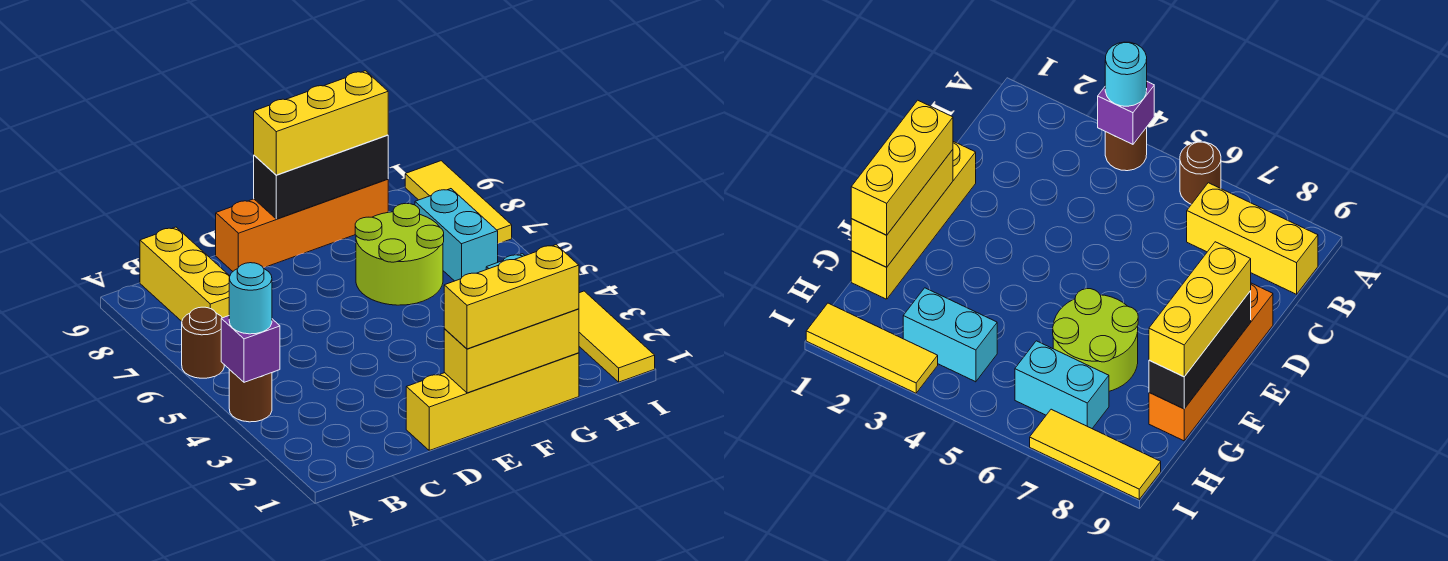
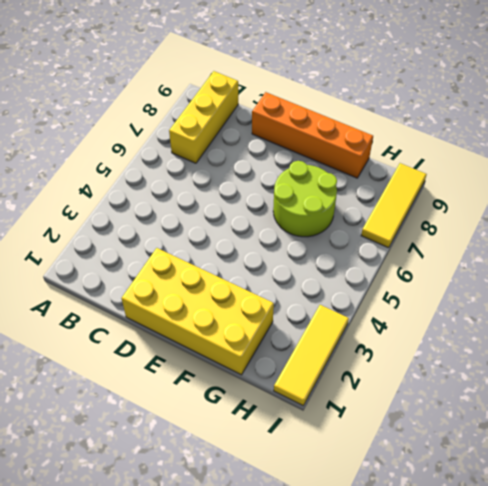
yellow 2x4 brick [121,248,274,375] -> yellow 1x4 brick [406,353,579,450]
none -> brown 1x1 round brick [229,369,272,422]
none -> brown 1x1 round brick [182,307,224,378]
none -> cyan 1x2 brick [903,288,997,382]

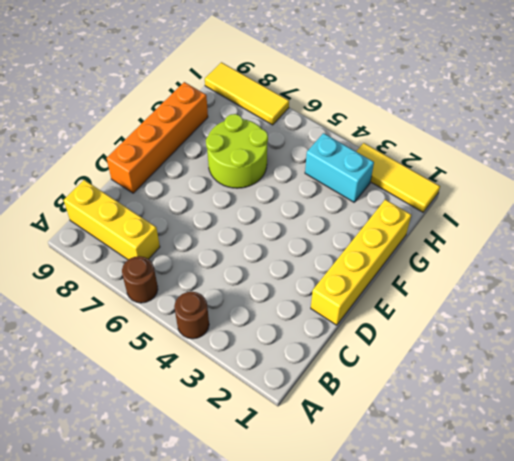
none -> cyan 1x2 brick [415,189,498,281]
none -> purple 1x1 brick [221,316,280,382]
none -> yellow 1x3 brick [444,309,579,393]

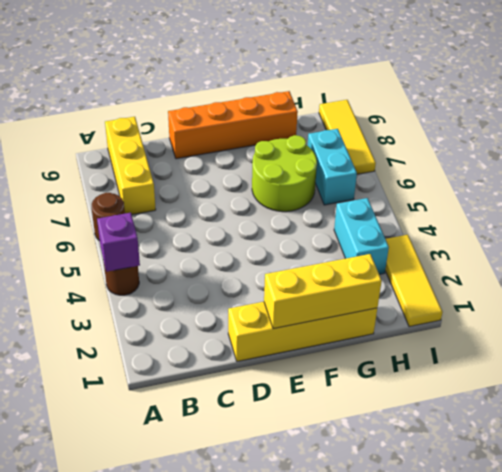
none -> black 1x3 brick [254,135,388,219]
none -> cyan 1x1 round brick [229,263,272,334]
none -> yellow 1x3 brick [444,245,579,349]

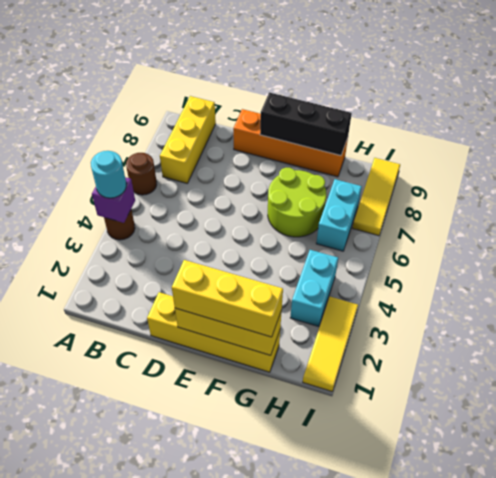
none -> yellow 1x3 brick [254,71,388,175]

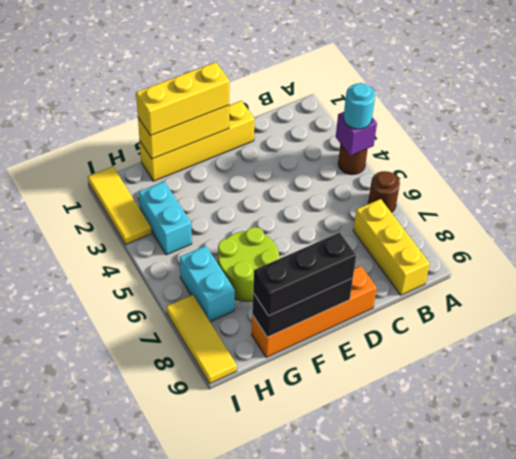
black 1x3 brick [253,233,356,316] -> yellow 1x3 brick [254,71,388,175]

